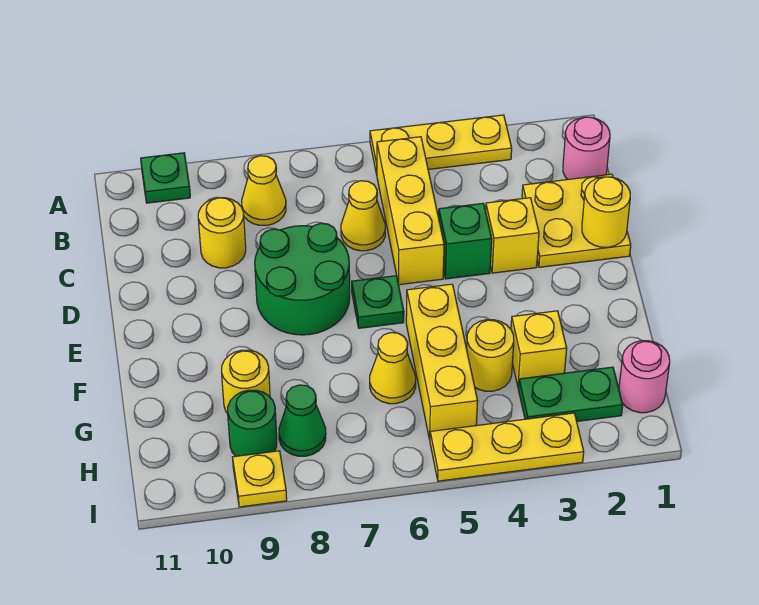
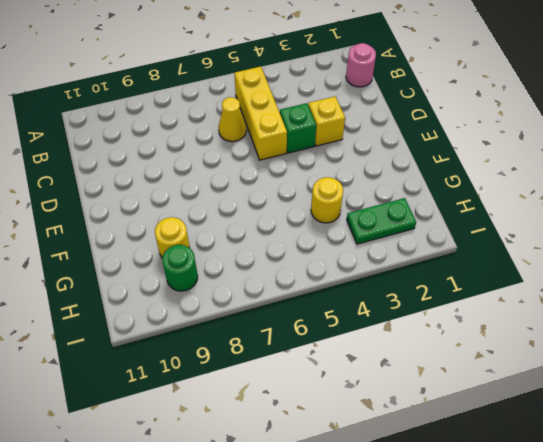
none -> yellow 1x3 plate [370,115,512,174]
none -> green 1x1 plate [141,153,190,203]
none -> yellow 1x1 cone [242,156,286,225]

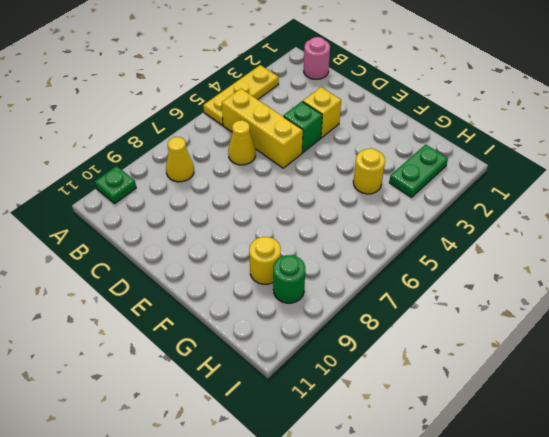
none -> yellow 2x2 plate [522,174,631,267]
none -> yellow 1x1 round brick [198,198,246,268]
none -> green 2x2 round brick [255,223,350,335]

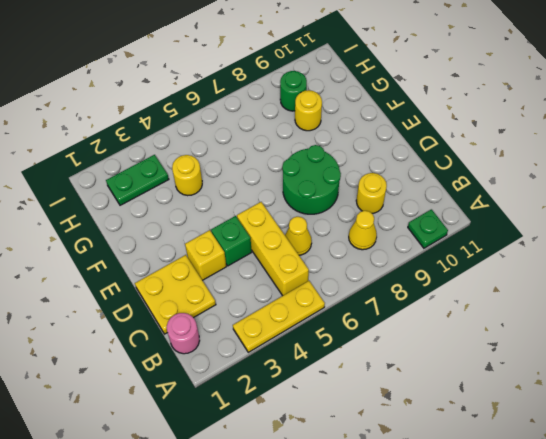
none -> green 1x1 plate [352,276,404,328]
none -> yellow 1x3 brick [406,284,478,440]
none -> yellow 1x1 brick [511,311,567,388]

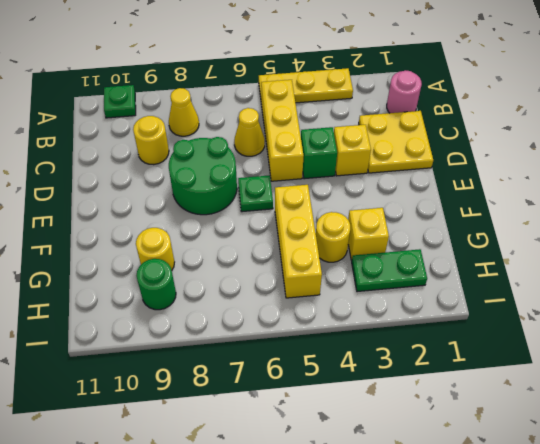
none -> yellow 1x1 cone [370,333,416,404]
none -> pink 1x1 round brick [619,341,670,413]
none -> green 1x1 cone [279,385,326,456]

